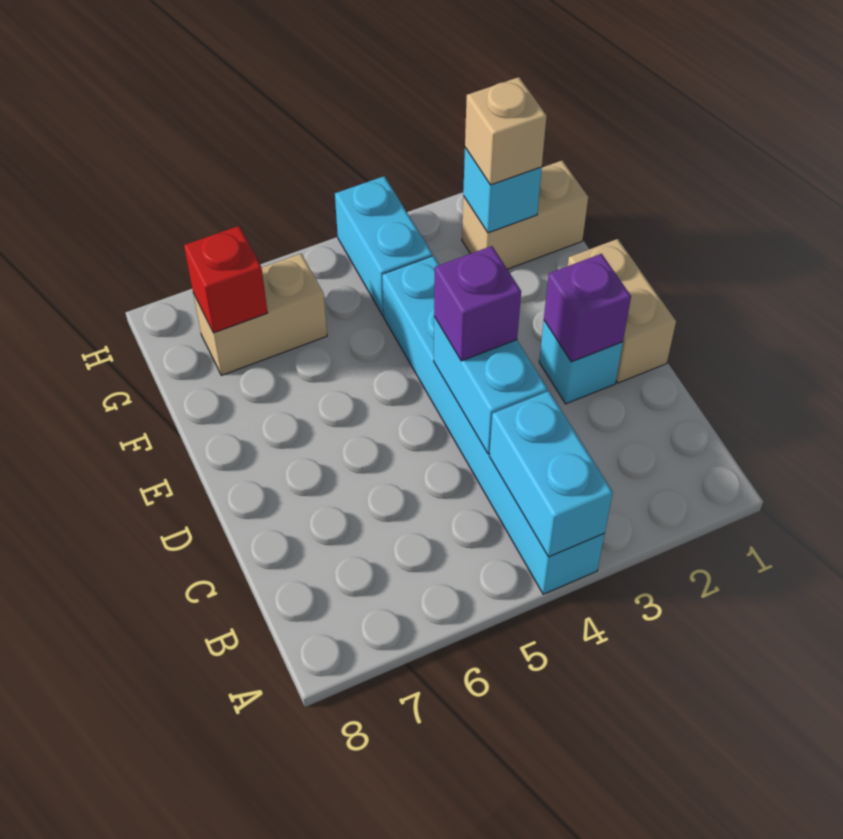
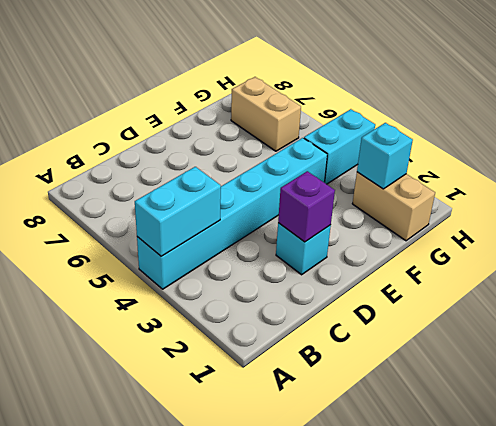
none -> tan 1x2 brick [568,239,676,383]
none -> cyan 1x2 brick [434,317,548,454]
none -> red 1x1 brick [184,226,268,333]

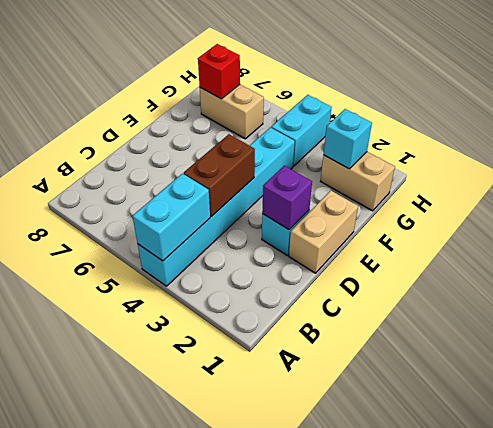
brown 1x2 brick [184,134,255,217] -> cyan 1x2 brick [434,317,548,454]
none -> purple 1x1 brick [434,246,521,361]
none -> tan 1x1 brick [465,77,547,185]

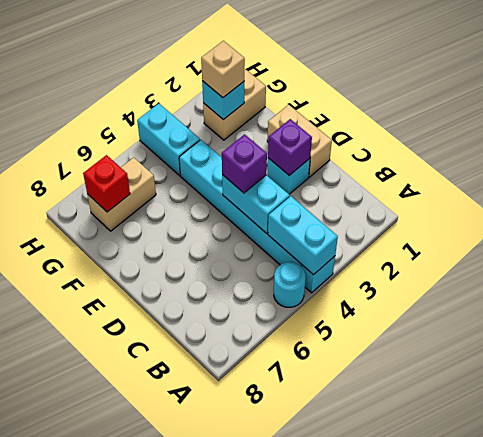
cyan 1x1 round brick [274,262,306,307] -> none

